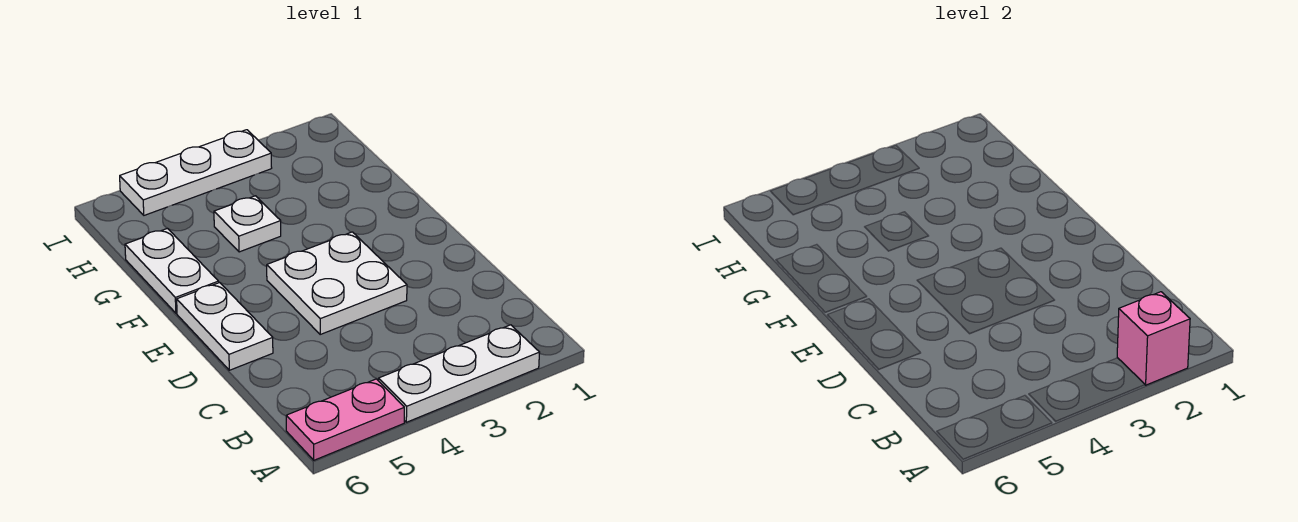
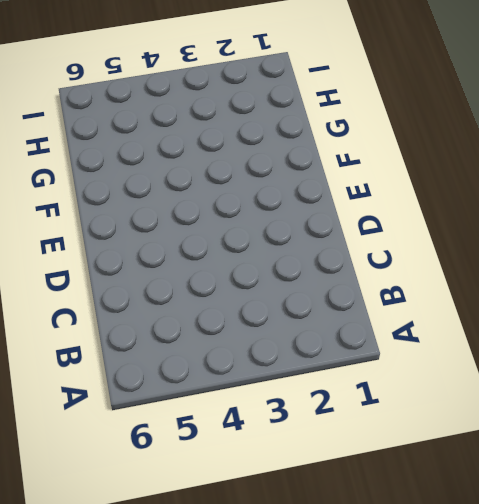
none -> white 1x3 plate [379,325,540,422]
none -> pink 1x2 plate [286,379,404,460]

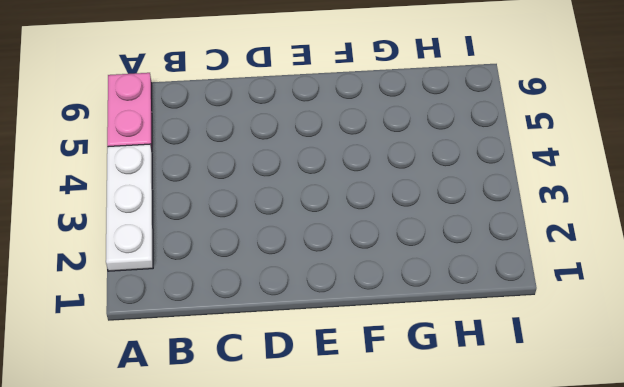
none -> white 2x2 plate [267,232,407,334]
none -> white 1x2 plate [177,283,273,370]

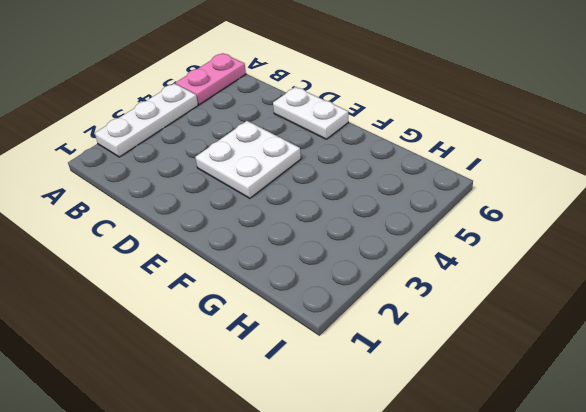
none -> white 1x2 plate [125,228,219,313]
none -> white 1x1 plate [214,196,281,252]

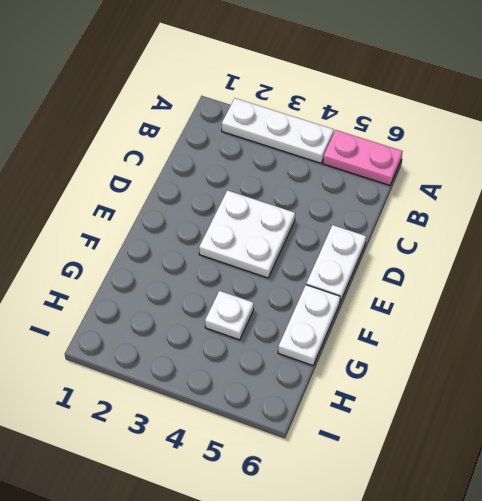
none -> white 1x3 plate [120,130,272,215]
none -> pink 1x1 brick [1117,292,1190,385]

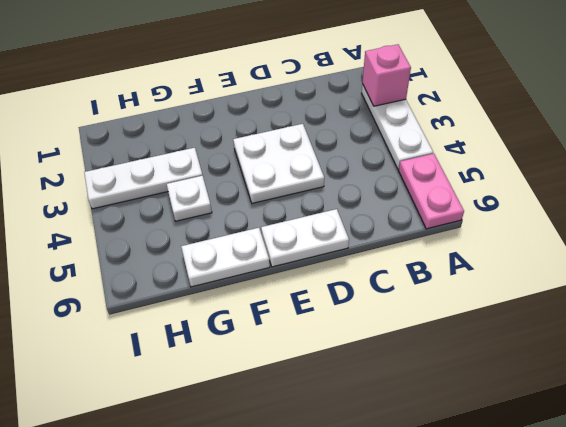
white 1x3 plate [84,148,202,209] -> white 1x3 plate turned to [120,130,272,215]

